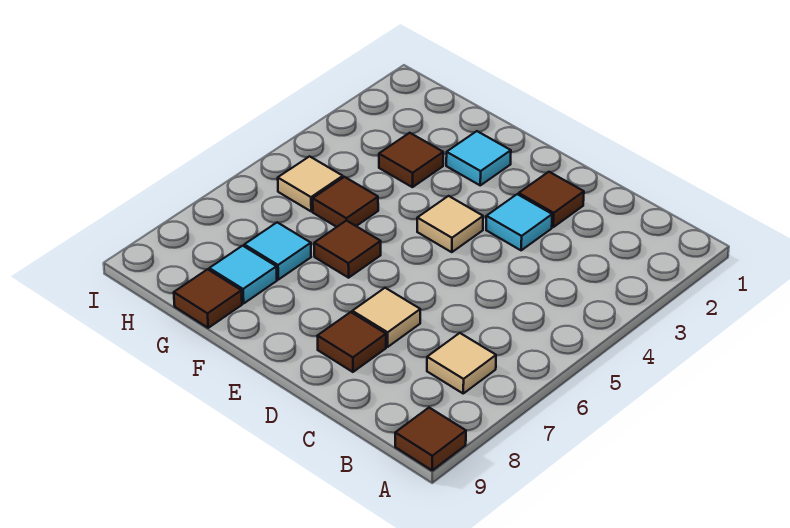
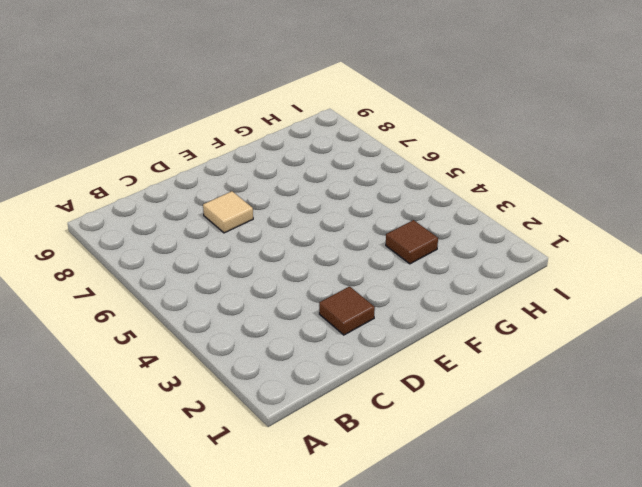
none -> brown 1x1 tile [395,408,466,470]
none -> tan 1x1 tile [427,333,496,393]
none -> cyan 1x1 tile [486,194,552,250]

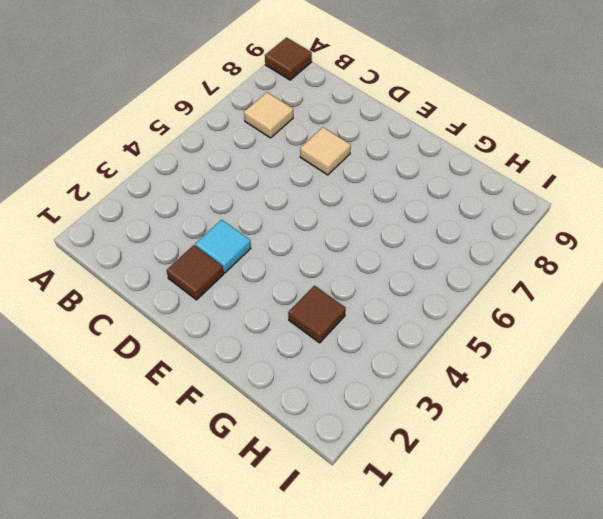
none -> brown 1x1 tile [318,312,386,372]
none -> tan 1x1 tile [417,196,483,252]
none -> cyan 1x1 tile [446,131,511,185]

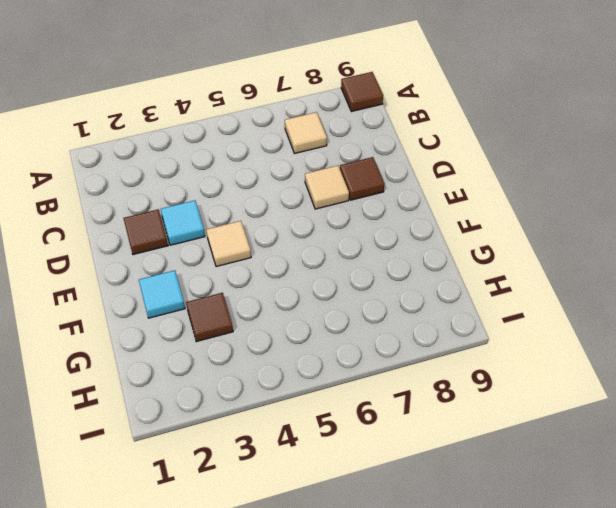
none -> brown 1x1 tile [314,220,381,278]
none -> brown 1x1 tile [313,177,378,227]
none -> cyan 1x1 tile [244,222,311,280]

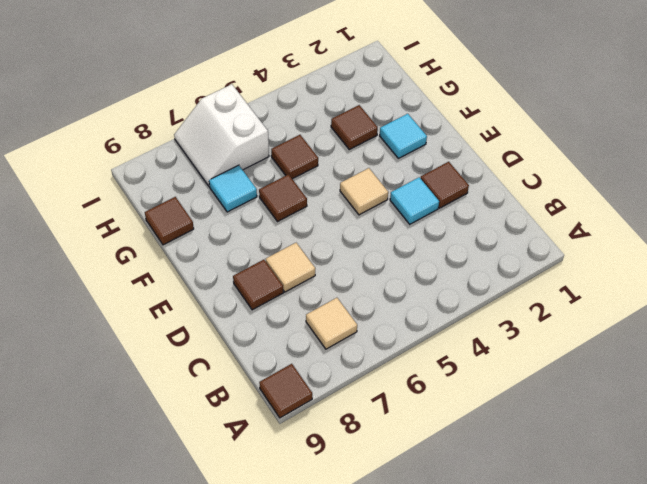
white 2x2 slope [174,84,269,187] -> none
none -> cyan 1x1 tile [209,246,277,303]
none -> tan 1x1 tile [278,156,343,211]

